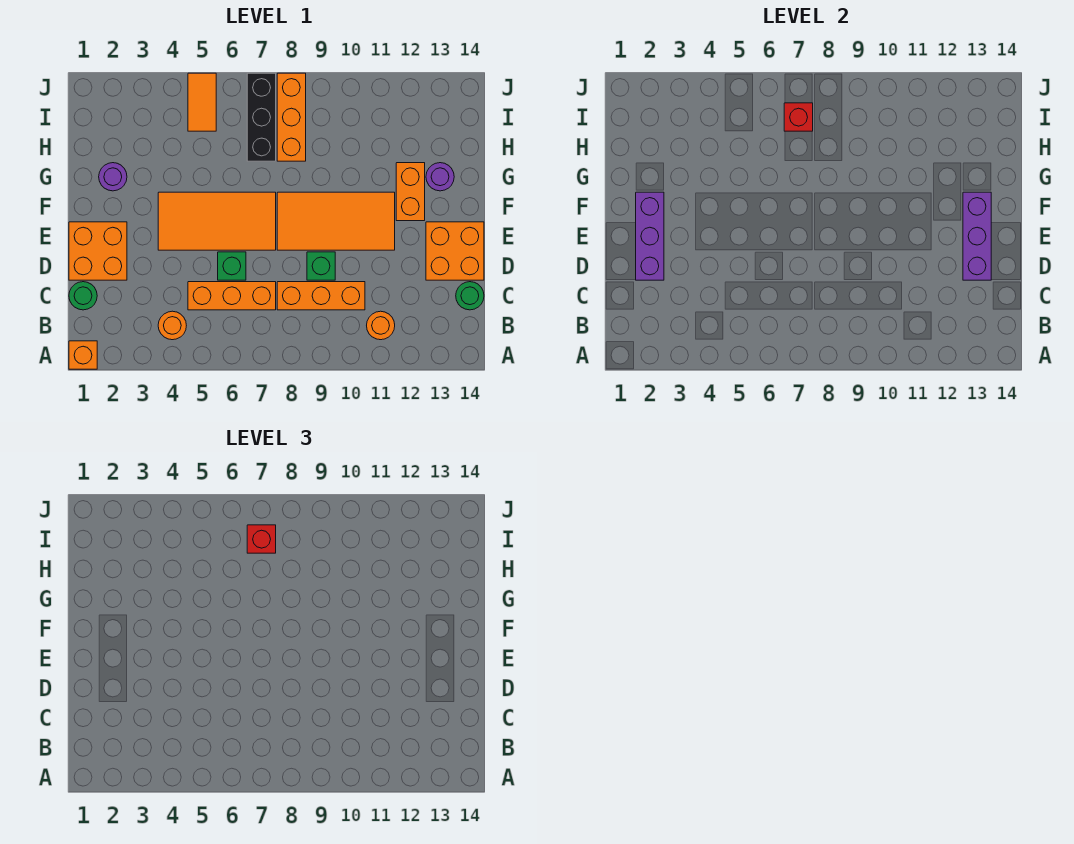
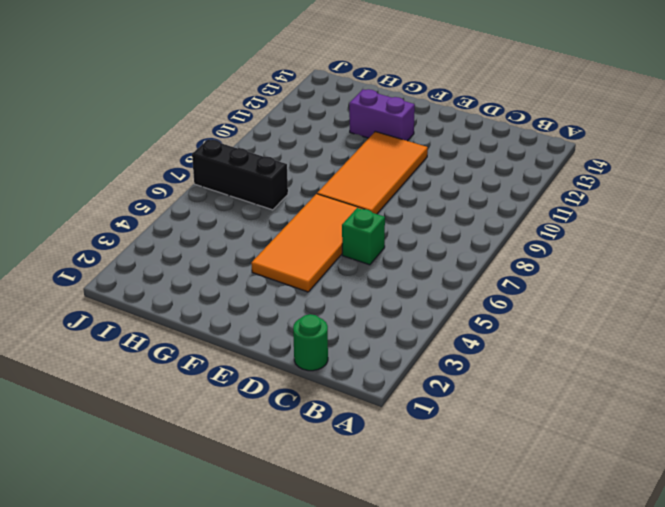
purple 1x2 brick [349,89,415,141] -> orange 1x2 brick [396,163,425,221]
none -> orange 1x1 brick [69,341,97,369]
none -> orange 1x1 round brick [158,311,186,340]
none -> orange 1x1 round brick [367,311,395,340]

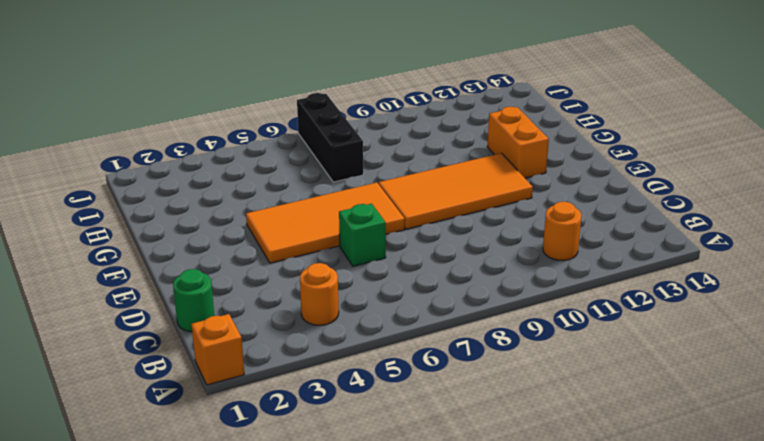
none -> orange 1x3 brick [188,282,276,310]
none -> orange 1x3 brick [277,282,365,310]
none -> green 1x1 round brick [456,282,484,310]

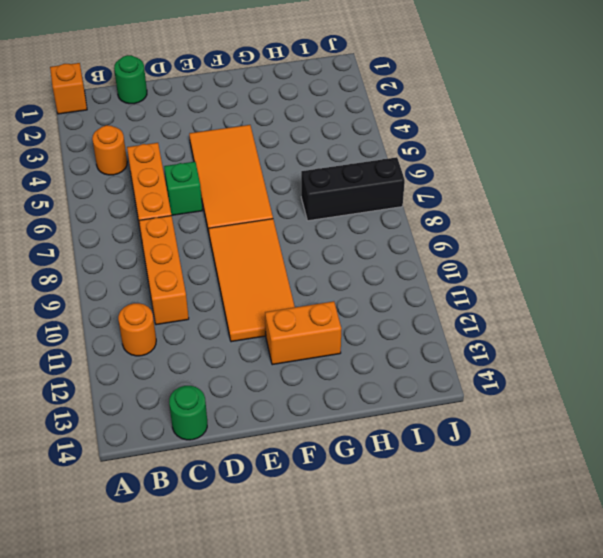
none -> orange 2x2 brick [69,222,127,280]
none -> green 1x1 brick [307,252,335,280]
none -> orange 2x2 brick [426,222,484,280]

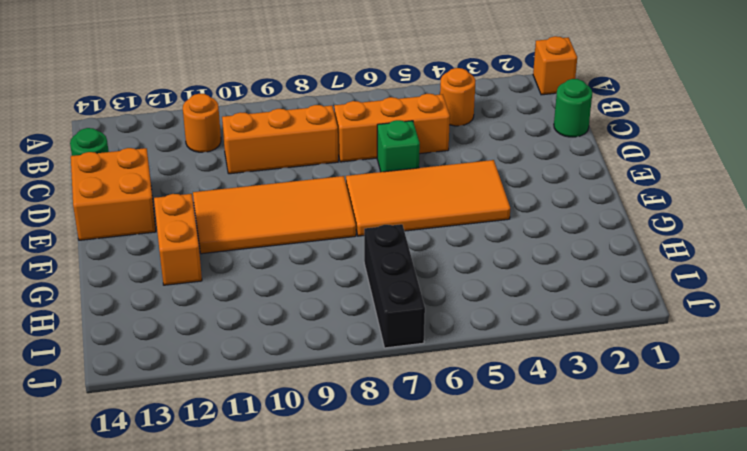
none -> orange 2x2 brick [69,222,127,280]
none -> green 1x1 brick [307,252,335,280]
none -> purple 1x1 round brick [99,163,127,191]

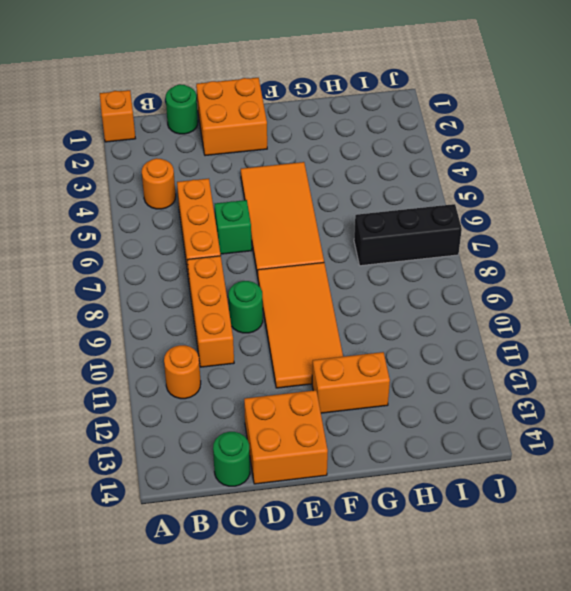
green 1x1 round brick [229,281,263,333] -> green 1x1 brick [307,252,335,280]
none -> purple 1x1 round brick [99,163,127,191]
none -> purple 1x1 round brick [426,163,454,191]
none -> orange 1x3 brick [277,73,306,161]

